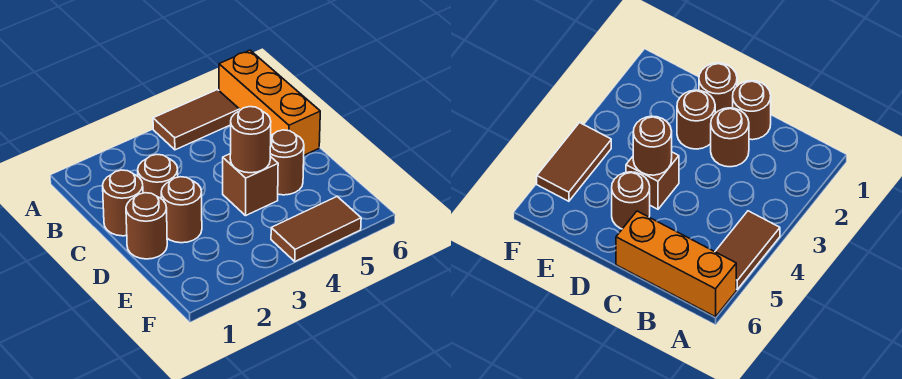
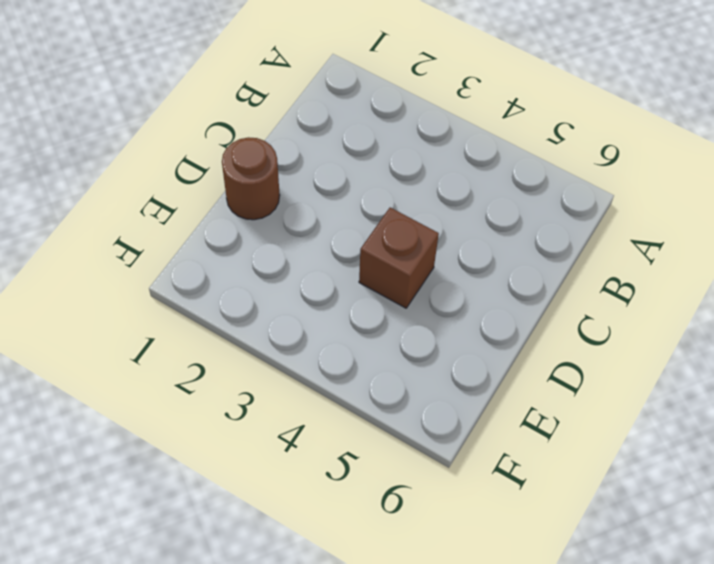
none -> brown 1x2 tile [153,90,239,150]
none -> orange 1x3 brick [219,50,320,155]

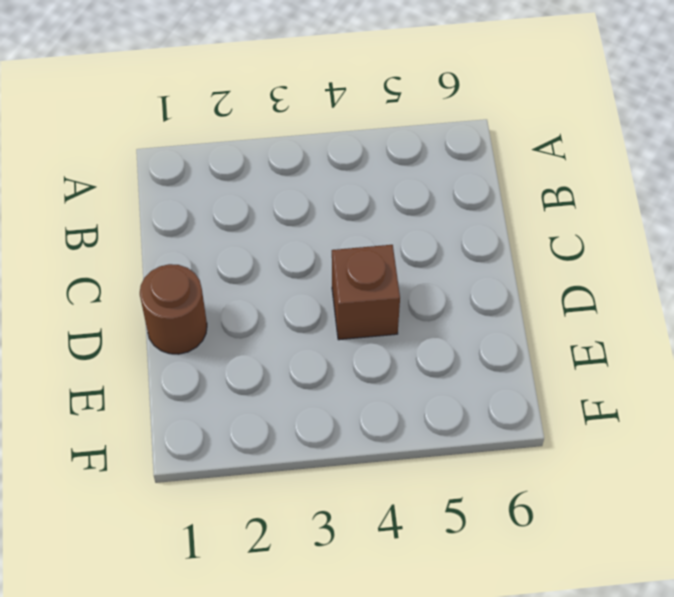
none -> brown 1x2 tile [153,90,239,150]
none -> orange 1x3 brick [219,50,320,155]

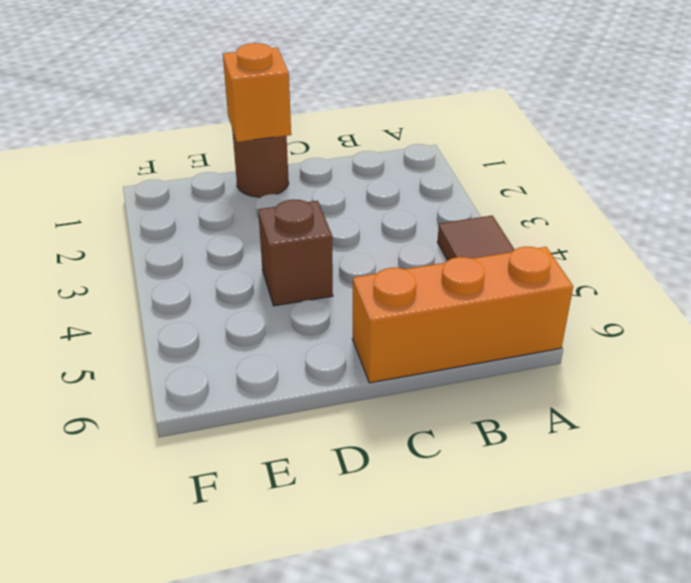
orange 1x1 brick [223,43,291,142] -> none
none -> brown 1x1 round brick [103,170,143,236]
none -> brown 1x1 round brick [138,154,178,198]

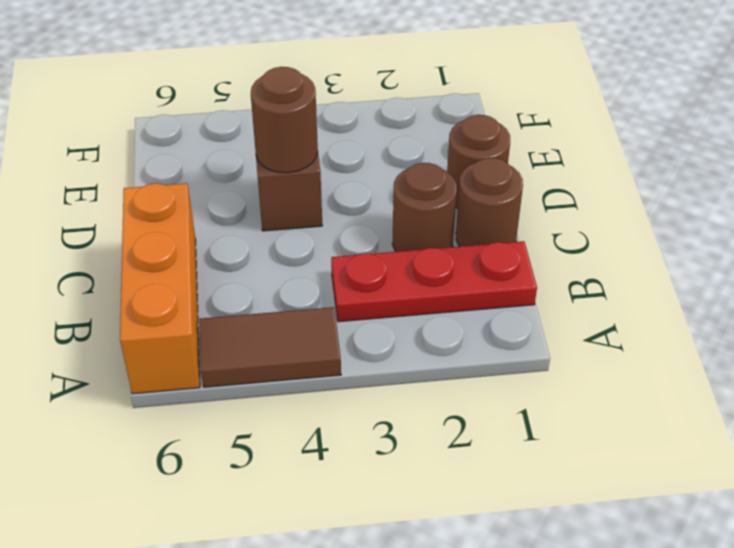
red 1x3 plate [331,241,537,322] -> none
none -> brown 1x1 round brick [161,177,202,243]
none -> brown 1x1 round brick [270,130,304,195]

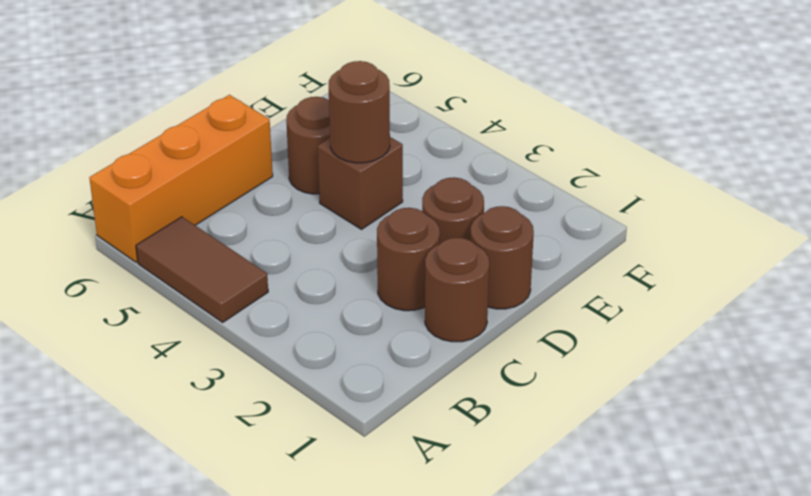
none -> brown 1x2 tile [271,197,361,261]

